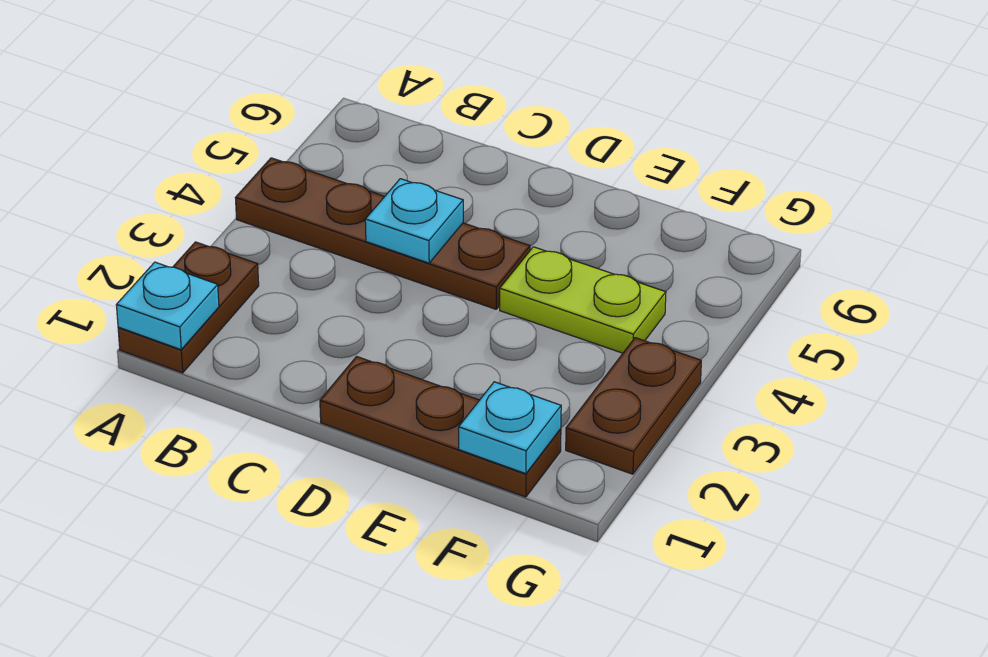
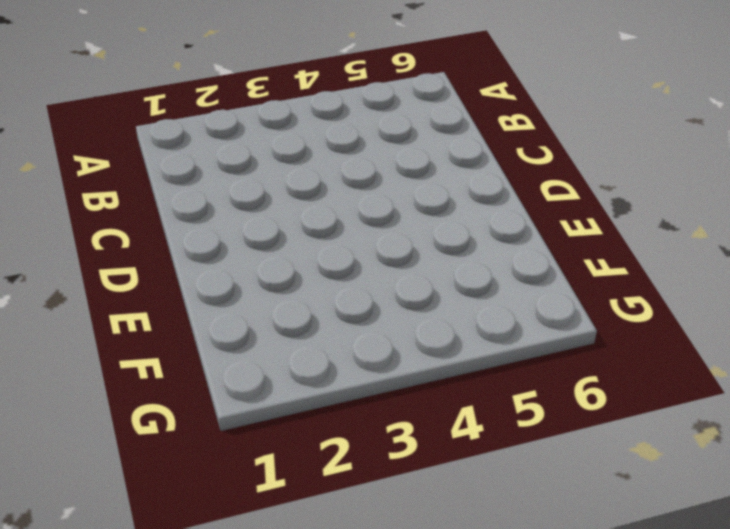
none -> brown 1x2 plate [118,242,259,373]
none -> brown 1x4 plate [235,158,530,309]

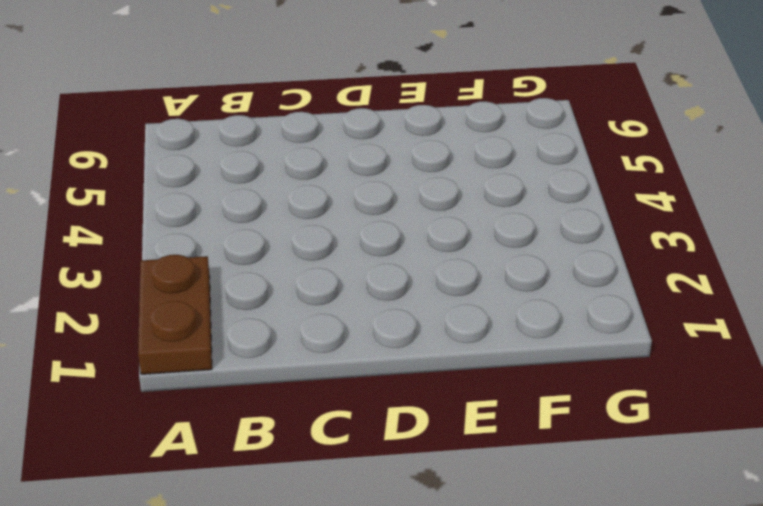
none -> brown 1x4 plate [235,158,530,309]
none -> brown 1x3 plate [320,357,561,497]

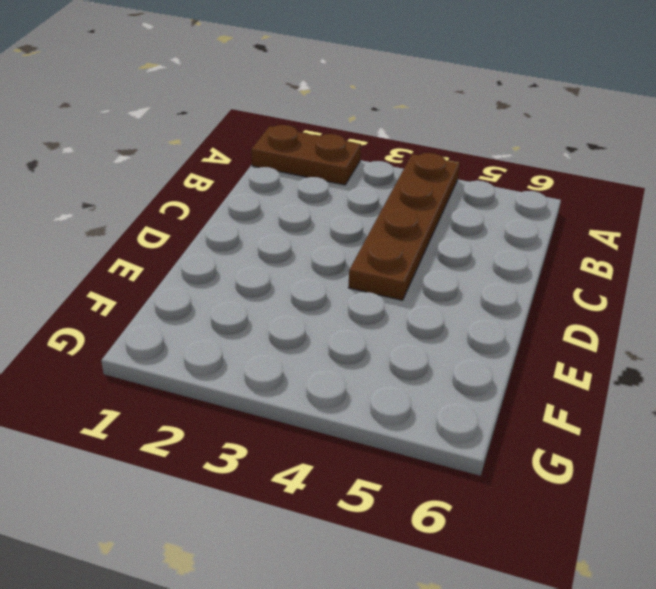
none -> brown 1x3 plate [320,357,561,497]
none -> lime 1x2 plate [500,247,666,353]

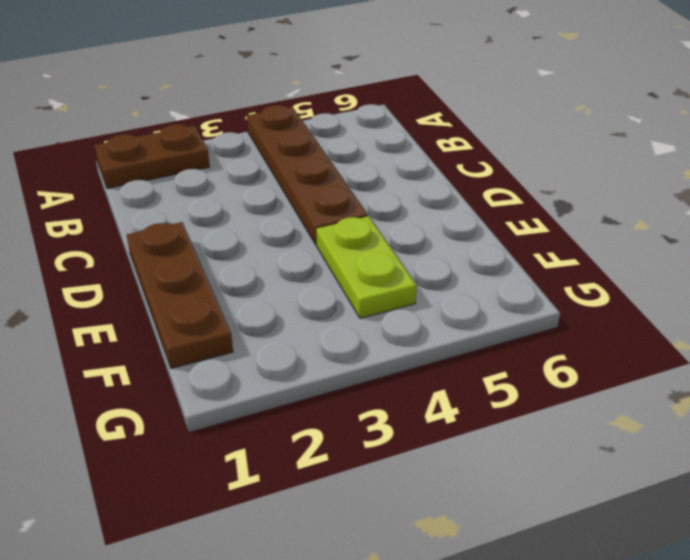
none -> brown 1x2 plate [566,338,701,474]
none -> cyan 1x1 plate [116,262,219,349]

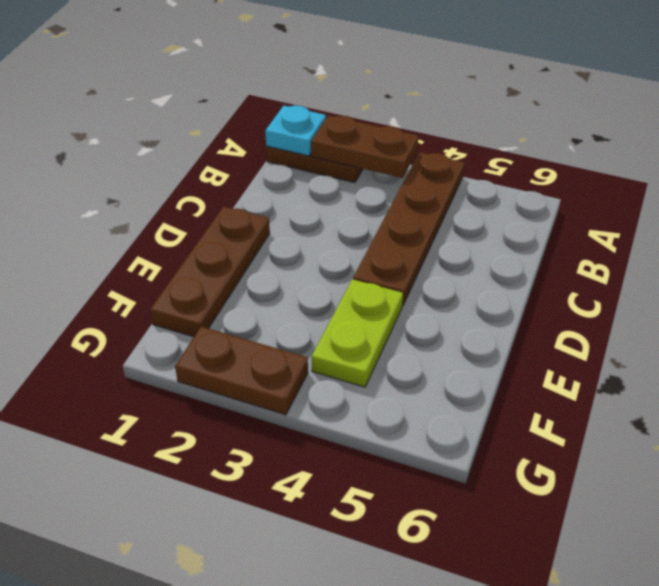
brown 1x2 plate [311,115,418,178] -> none
none -> cyan 1x1 plate [365,179,463,263]
none -> cyan 1x1 plate [459,382,561,474]

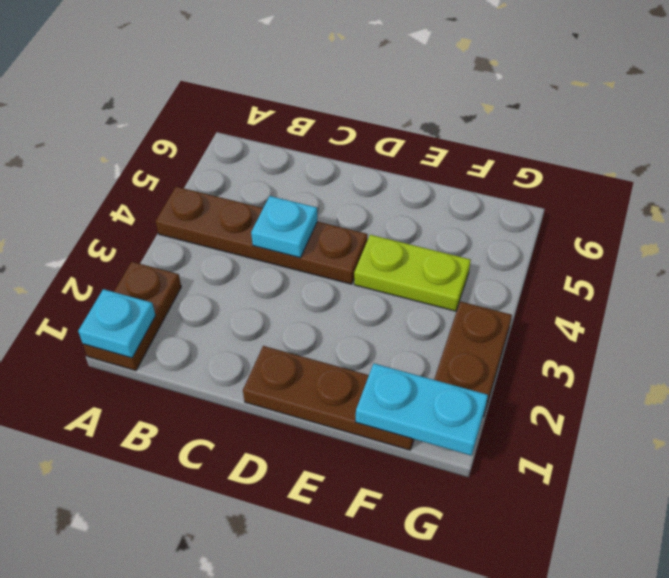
cyan 1x2 plate [356,364,488,455] -> cyan 1x1 plate [459,382,561,474]

